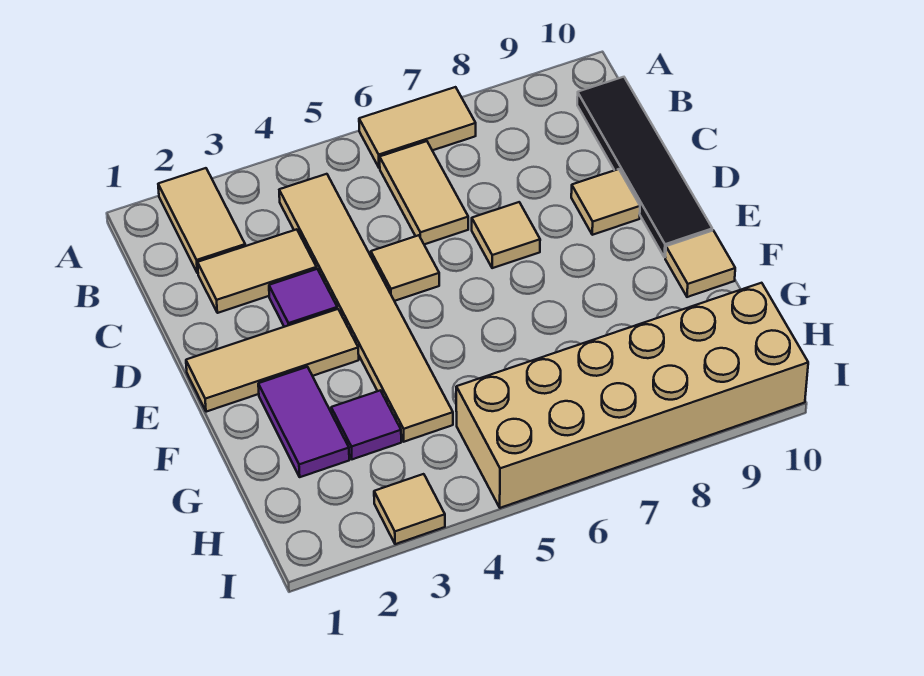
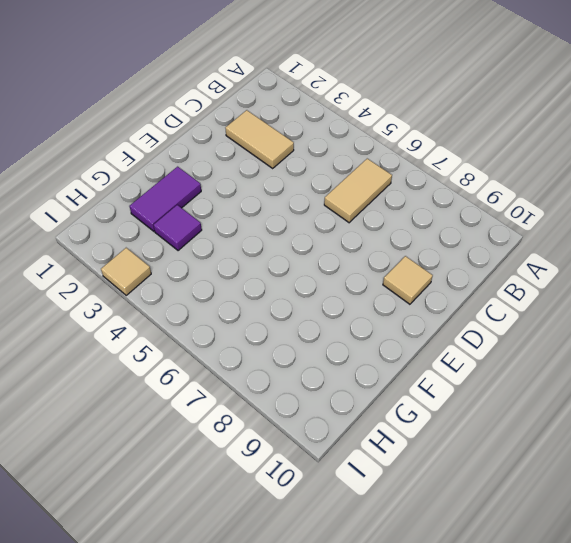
none -> tan 1x2 tile [158,168,245,273]
none -> tan 1x2 tile [359,87,476,168]
none -> tan 1x6 tile [279,174,453,442]

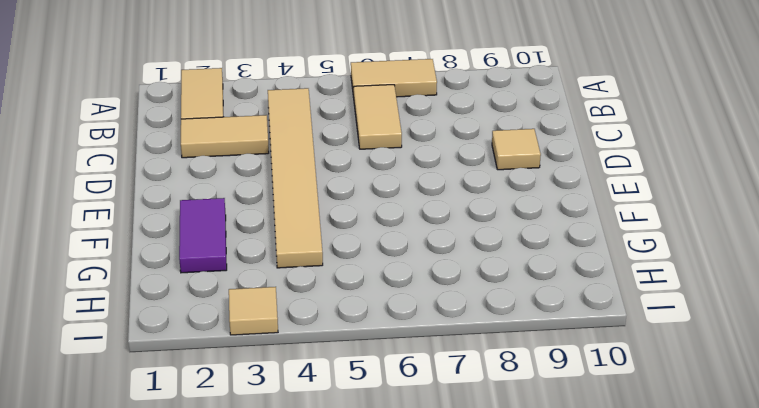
none -> black 1x4 tile [577,77,712,257]
none -> purple 1x1 tile [269,269,337,327]
none -> tan 1x1 tile [371,235,439,301]

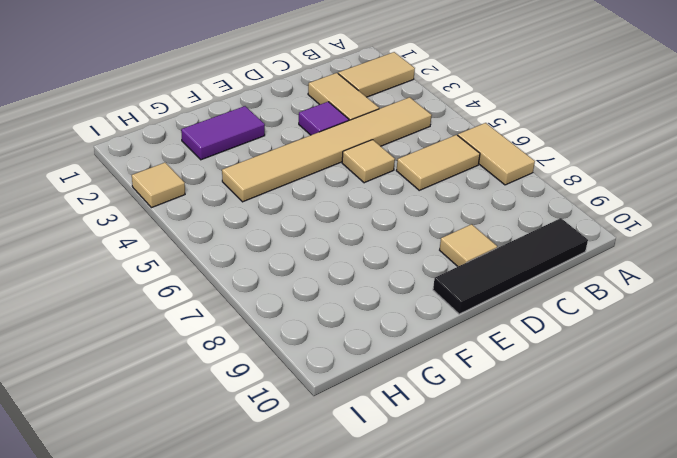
none -> tan 1x1 tile [472,202,540,268]
none -> tan 1x3 tile [186,309,359,412]
none -> tan 1x1 tile [665,231,735,297]

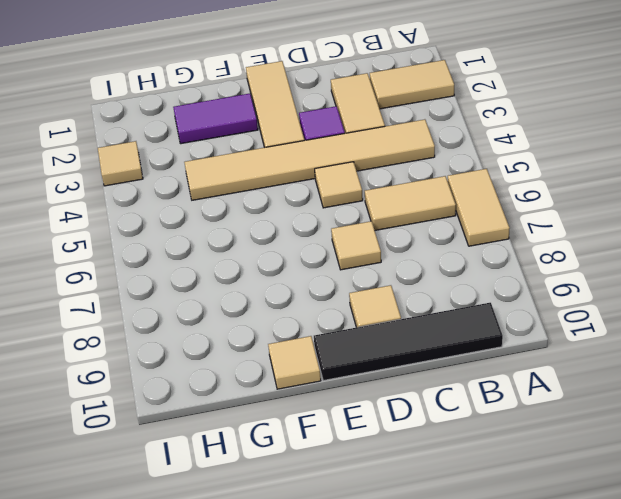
none -> purple 1x1 tile [331,390,401,459]
none -> tan 2x6 brick [456,283,808,508]

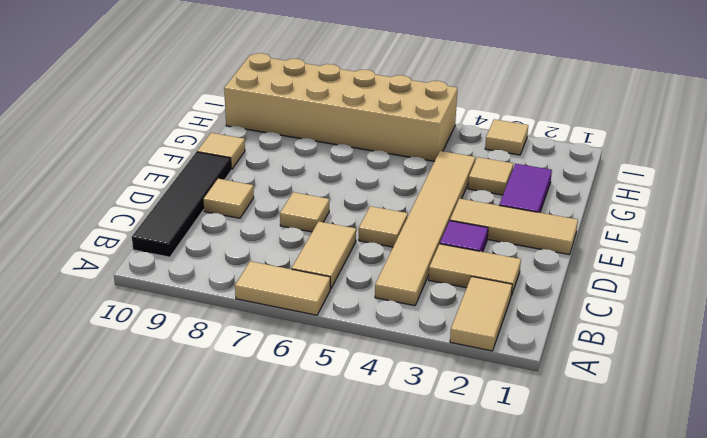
tan 1x1 tile [468,157,513,195] -> purple 1x1 tile [331,390,401,459]

